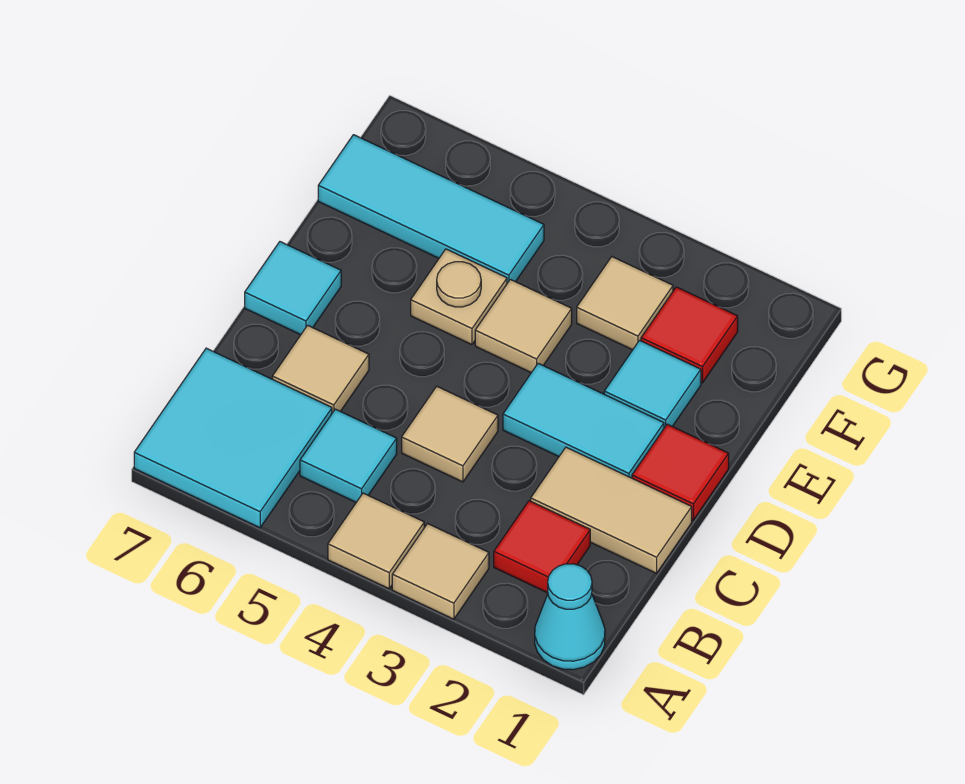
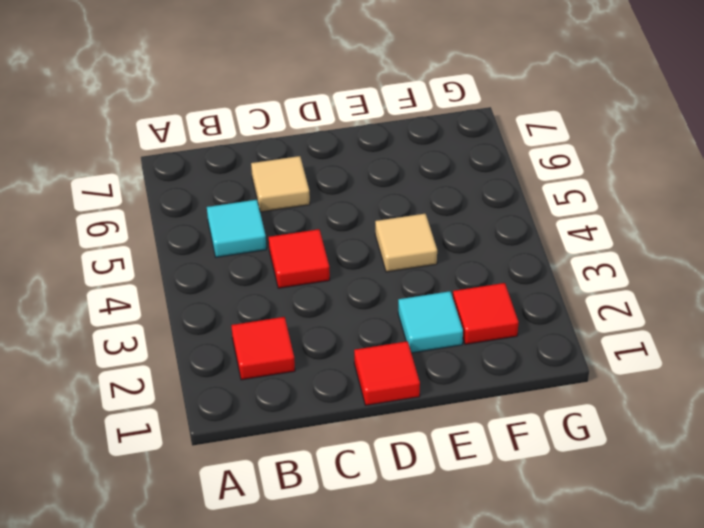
red 1x1 tile [269,229,330,288] -> tan 1x1 tile [402,386,498,482]
none -> cyan 1x1 cone [535,564,605,670]
none -> tan 1x1 tile [392,524,489,619]
none -> tan 1x1 tile [328,493,424,589]

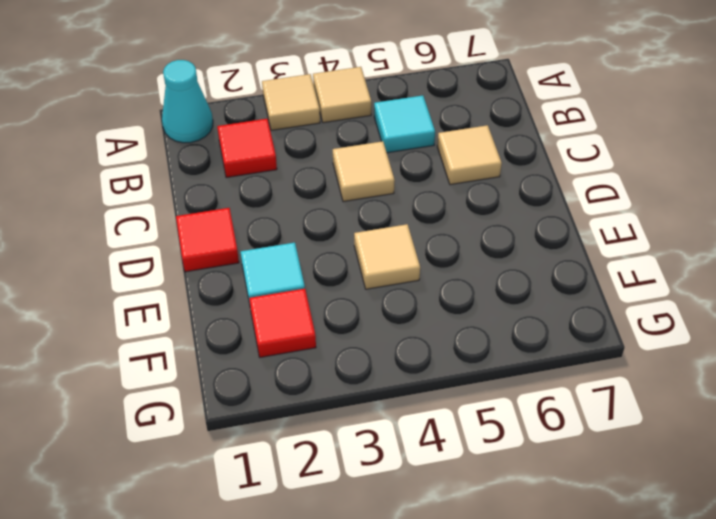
none -> cyan 2x2 tile [134,348,332,528]
none -> tan 1x2 tile [531,447,692,573]
none -> cyan 1x2 tile [503,363,664,478]

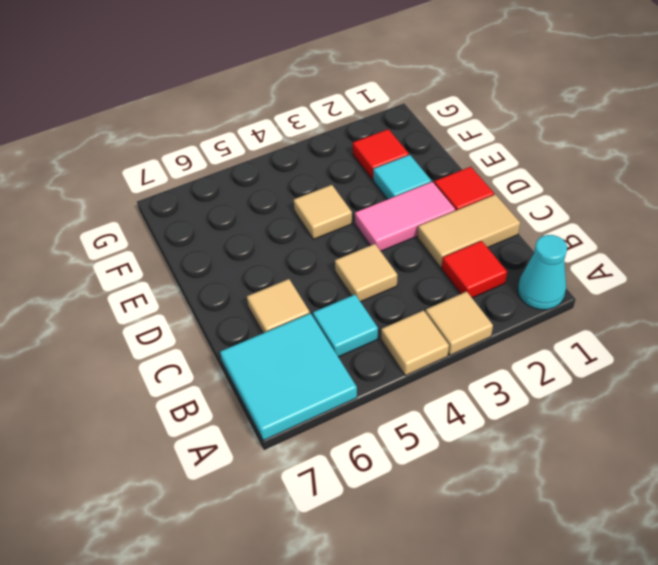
pink 1x2 tile [355,182,455,251] -> cyan 1x2 tile [503,363,664,478]
none -> cyan 1x1 tile [245,242,341,335]
none -> tan 1x1 plate [411,249,507,345]
none -> tan 1x1 tile [577,257,673,350]

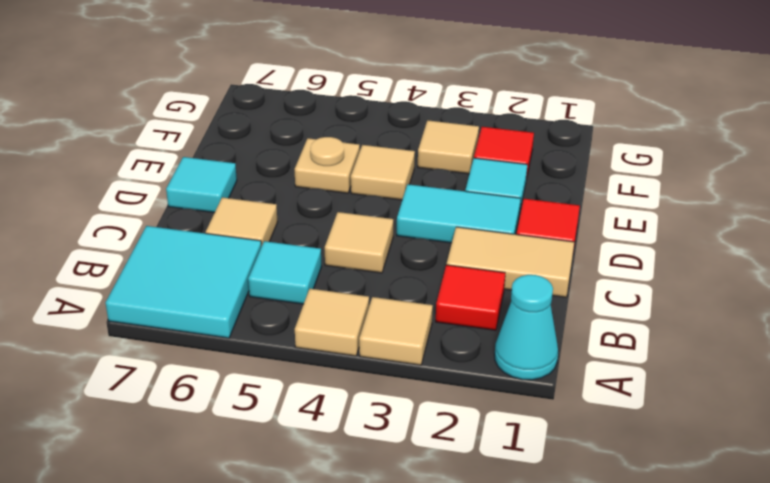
none -> cyan 1x3 tile [318,135,544,283]

